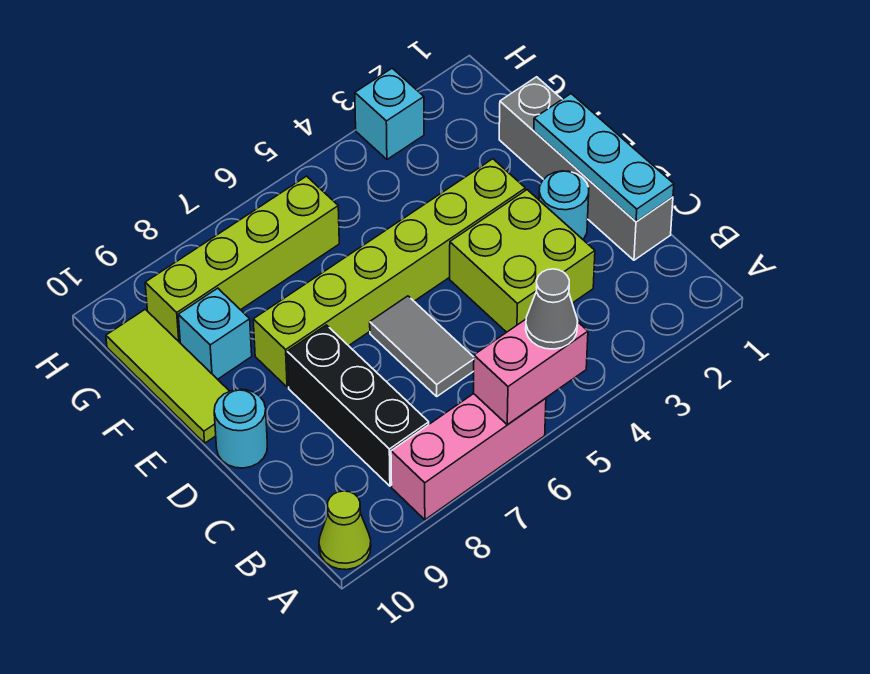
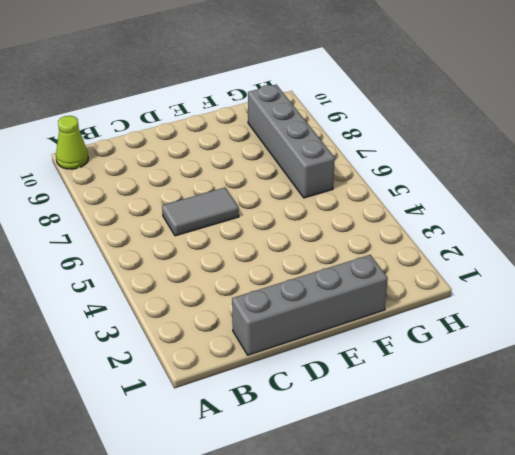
grey 1x4 brick [248,85,335,198] -> lime 1x4 brick [145,176,339,342]
none -> pink 1x3 brick [391,394,546,520]
none -> black 1x3 brick [287,325,429,486]
none -> lime 2x2 brick [450,190,595,332]

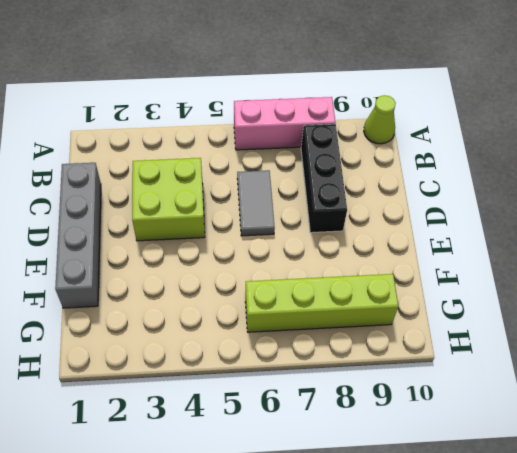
none -> cyan 1x1 round brick [539,171,589,239]
none -> cyan 1x1 round brick [214,389,267,468]
none -> lime 1x6 brick [253,159,525,387]

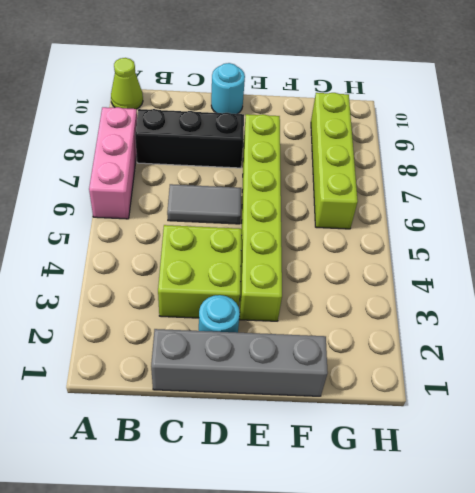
none -> lime 1x3 tile [106,309,229,443]
none -> cyan 1x1 brick [178,288,252,379]
none -> cyan 1x1 brick [355,68,424,159]

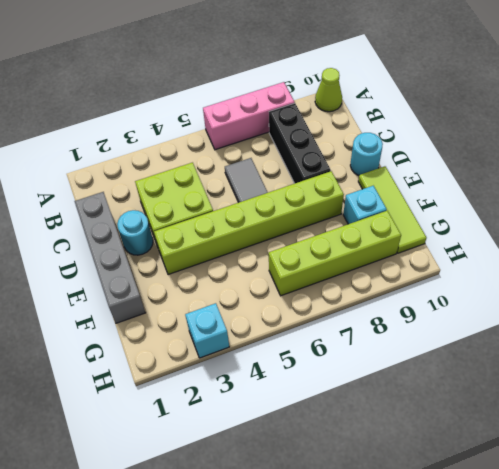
none -> pink 1x2 brick [473,319,588,425]
none -> cyan 1x3 plate [534,94,674,222]
none -> grey 1x1 cone [526,269,577,349]

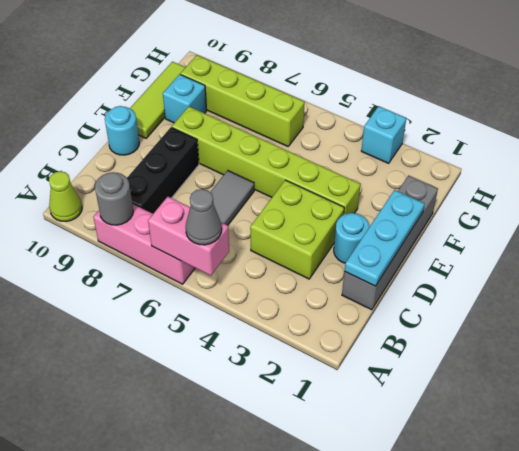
grey 1x1 round brick [95,172,133,225] -> none

